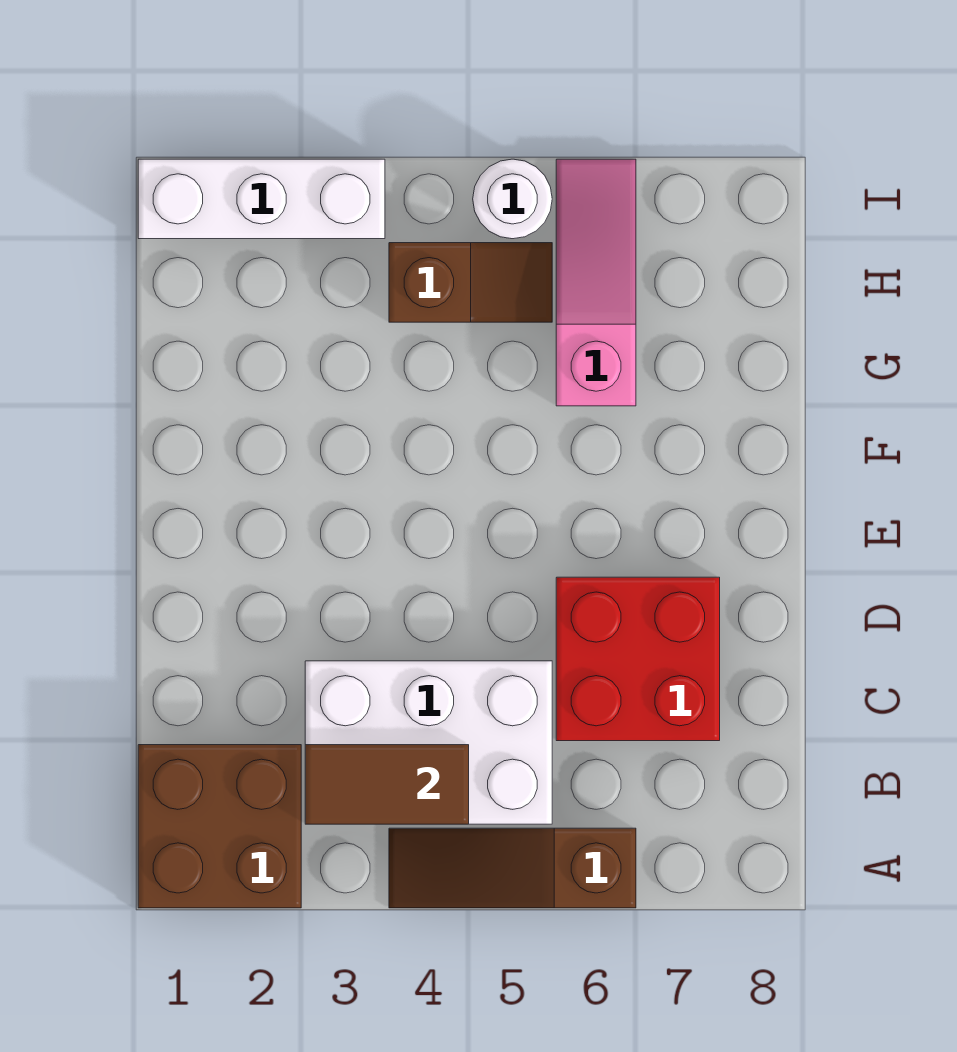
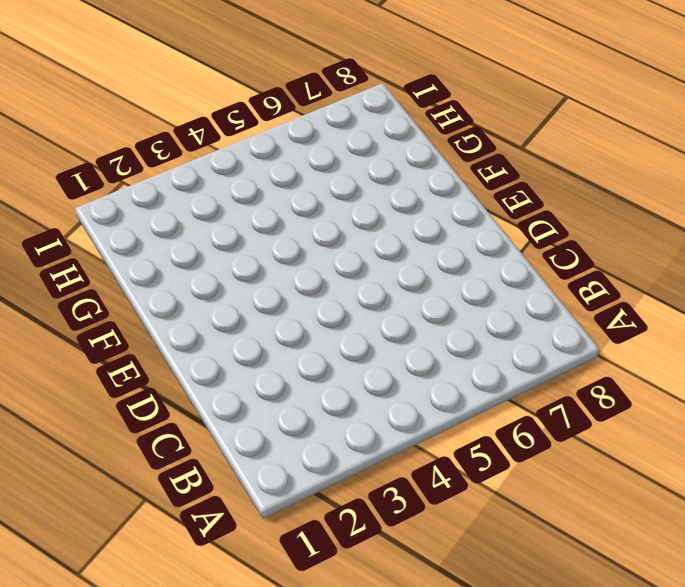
none -> brown 2x2 brick [138,745,301,908]
none -> brown 1x3 slope [389,828,636,908]

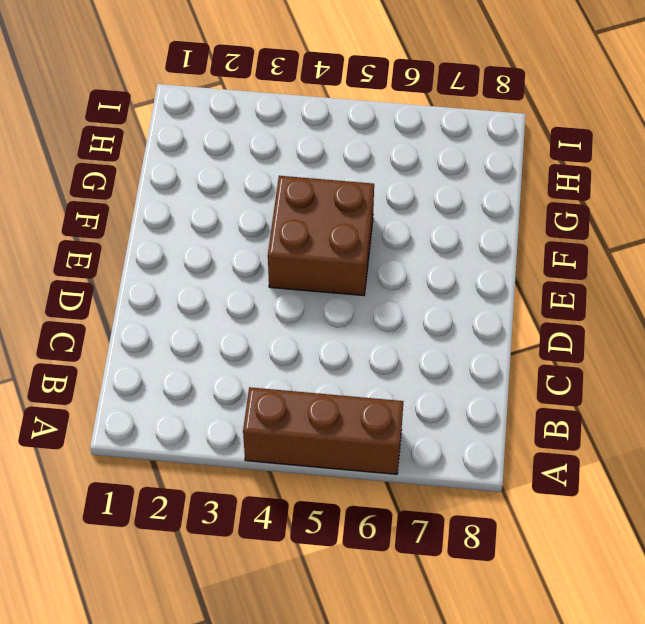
brown 1x3 brick [243,387,403,474] -> brown 1x3 slope [389,828,636,908]
brown 2x2 brick [268,176,374,296] -> brown 2x2 brick moved to [138,745,301,908]
none -> white 2x3 brick [305,661,552,824]
none -> red 2x2 brick [556,577,720,741]

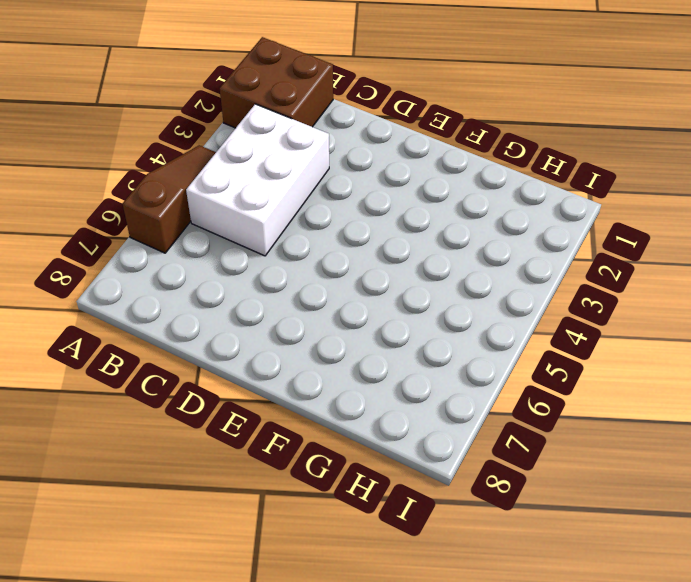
none -> red 2x2 brick [556,577,720,741]
none -> pink 1x3 slope [556,159,636,406]

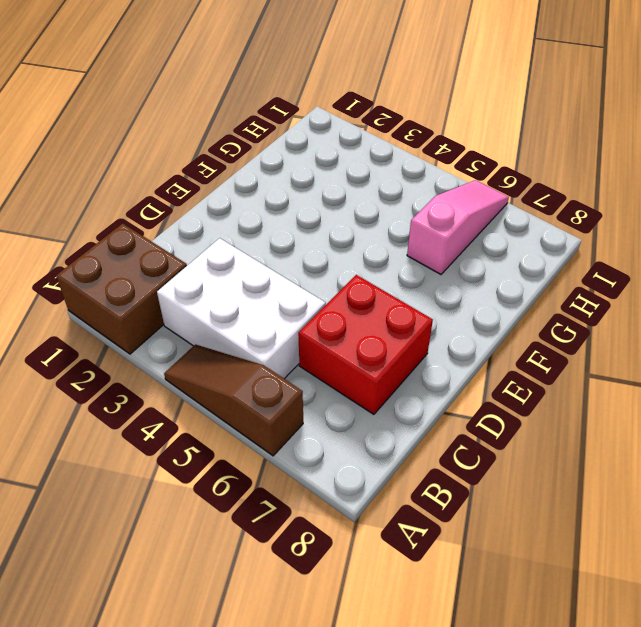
none -> brown 1x2 slope [389,243,552,322]
none -> white 1x3 brick [138,159,385,239]

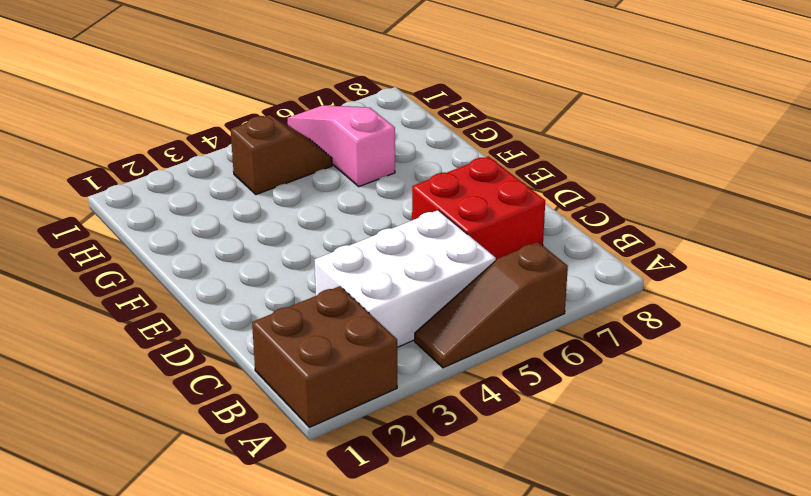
none -> white 1x3 brick [138,159,385,239]
none -> white 1x1 round brick [473,159,552,239]

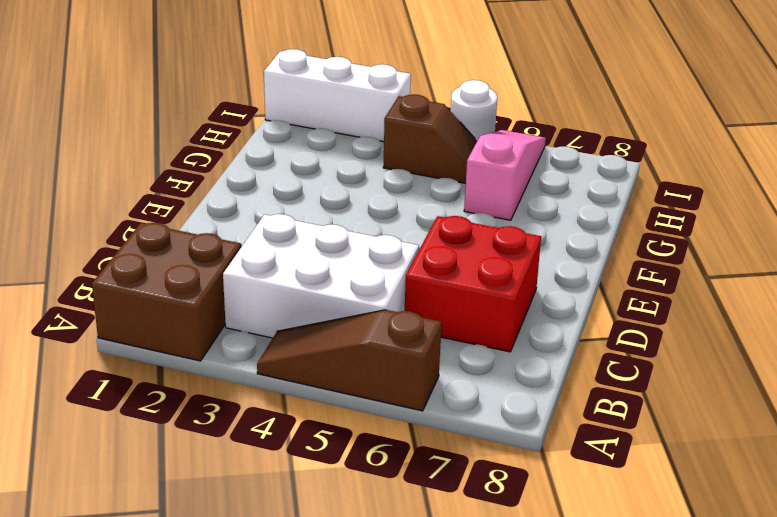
none -> brown 1x2 tile [305,745,469,824]

